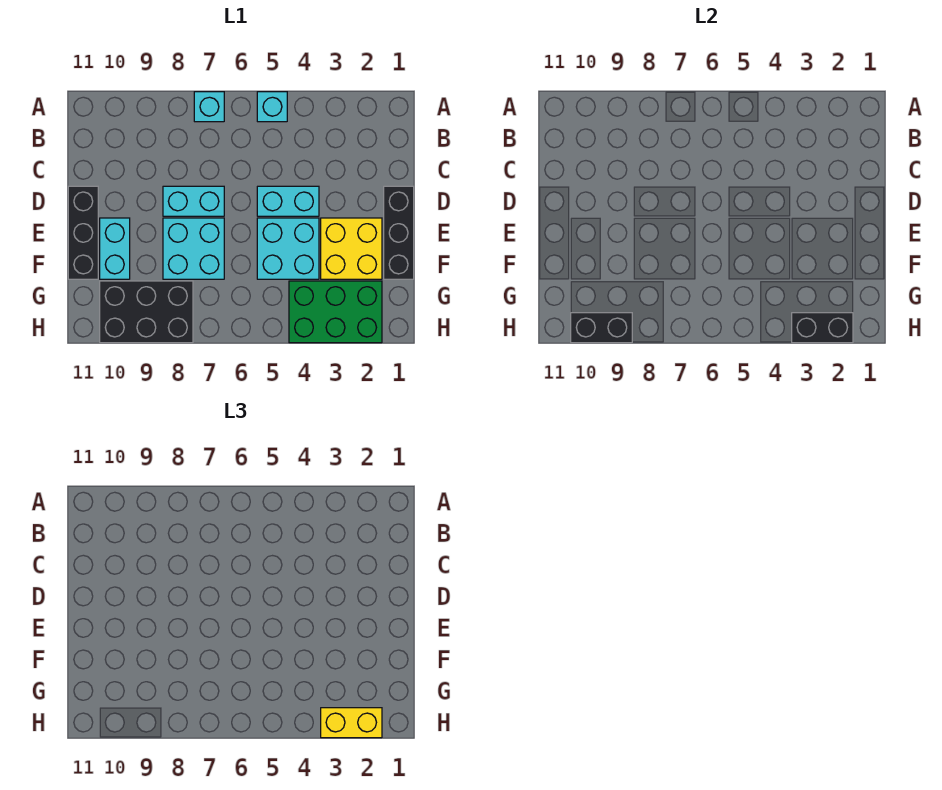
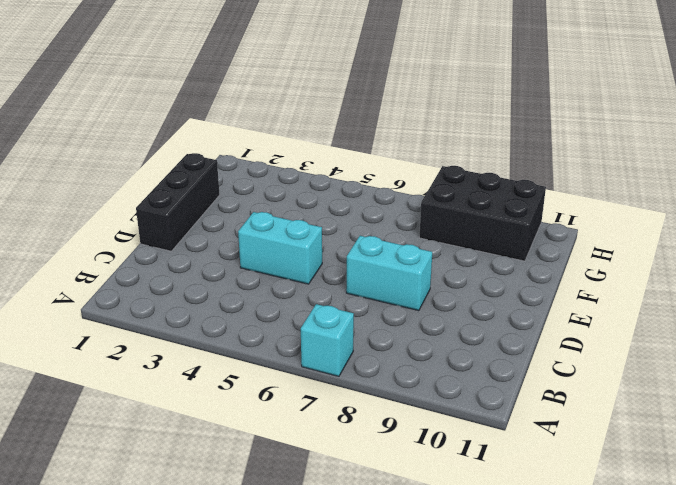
none -> cyan 1x1 brick [257,92,287,122]
none -> black 1x3 brick [68,186,98,279]
none -> yellow 2x2 brick [321,218,382,279]

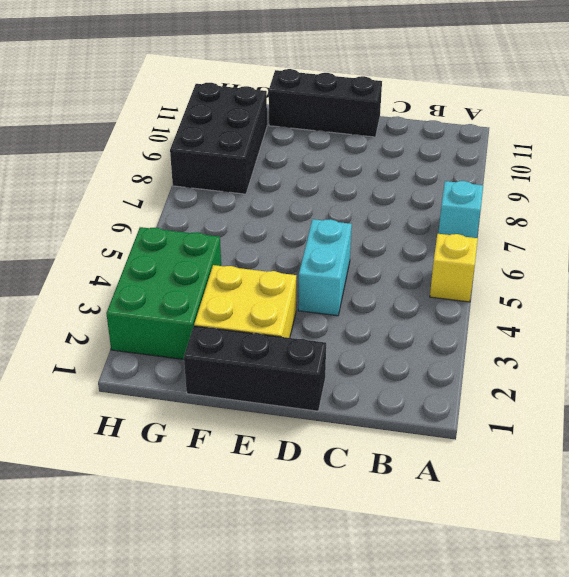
yellow 1x1 brick [430,234,478,302] -> cyan 1x1 brick [257,92,287,122]
none -> cyan 1x2 brick [163,186,224,216]
none -> cyan 2x2 brick [257,218,319,279]
none -> cyan 2x2 brick [163,218,224,279]

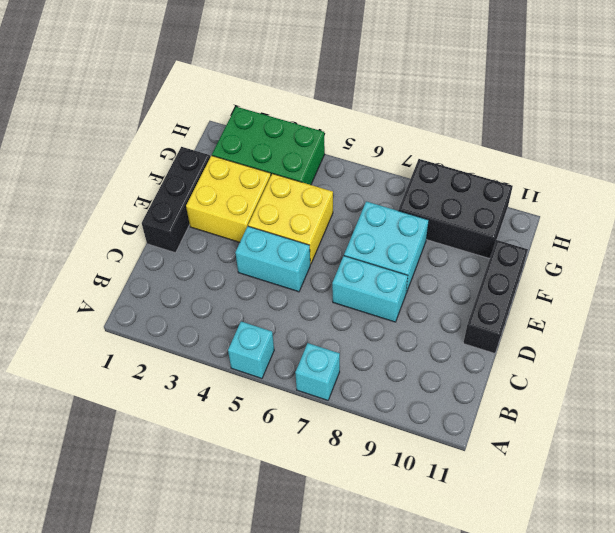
yellow 2x2 brick [248,174,333,264] -> cyan 2x2 brick [257,218,319,279]
none -> cyan 1x2 brick [100,218,130,279]
none -> black 1x2 brick [792,313,853,343]
none -> black 1x2 brick [571,313,632,343]

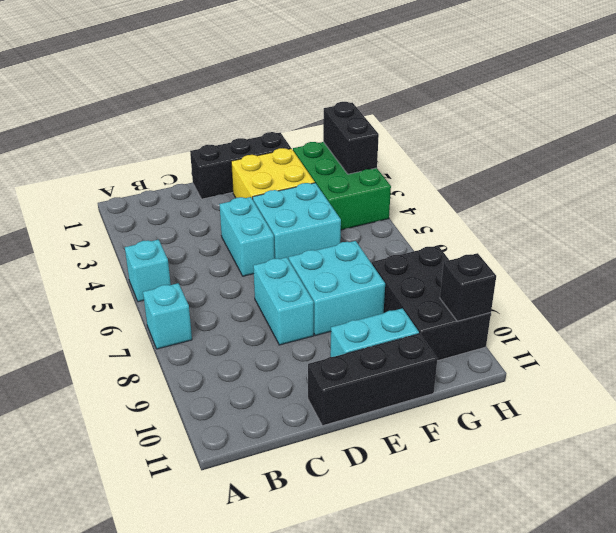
black 1x1 brick [440,253,496,321] -> black 1x2 brick [571,313,632,343]
none -> yellow 1x2 brick [321,708,382,738]

